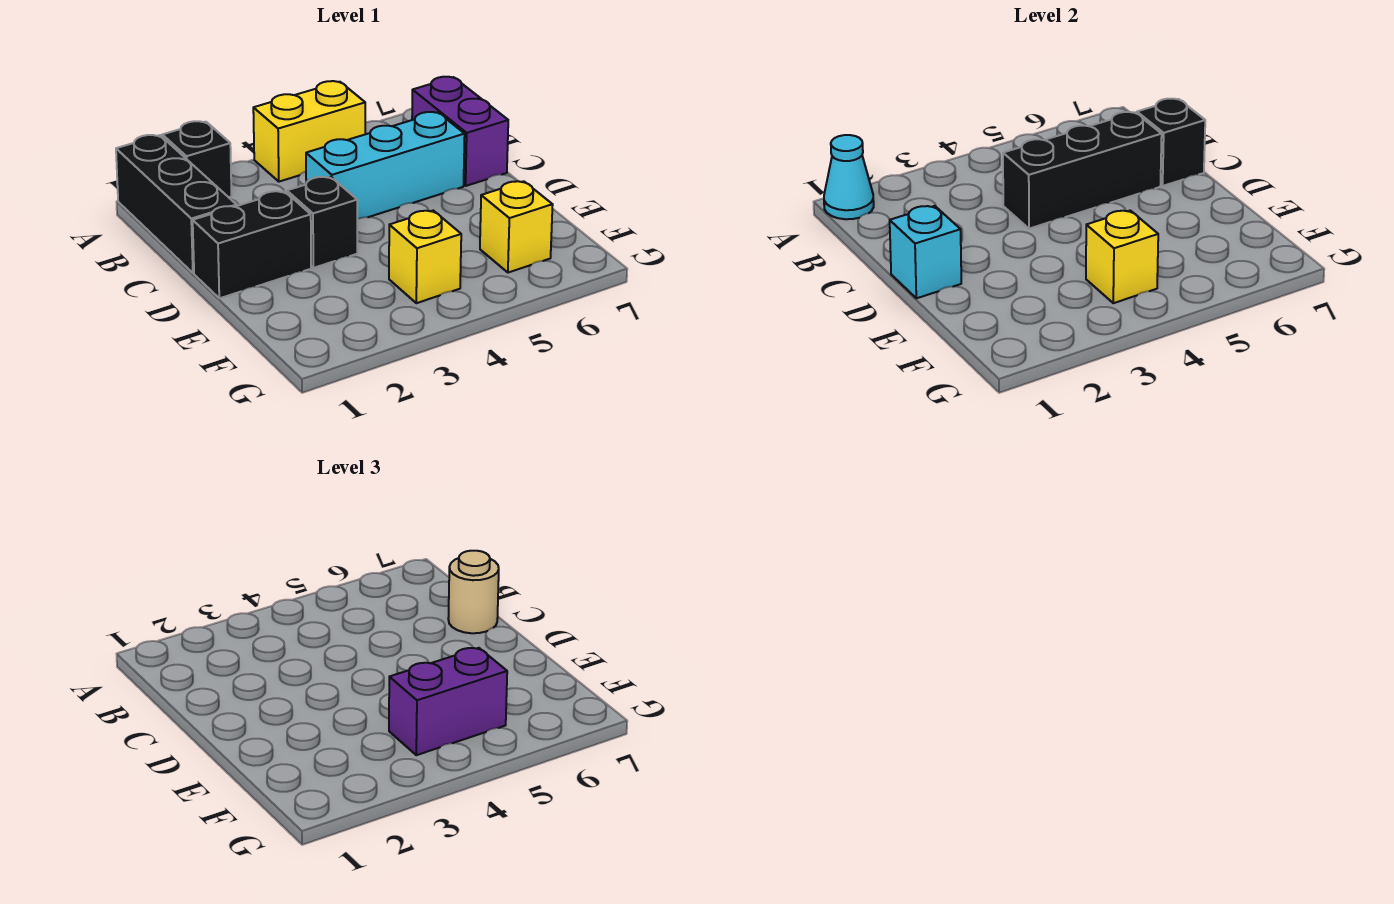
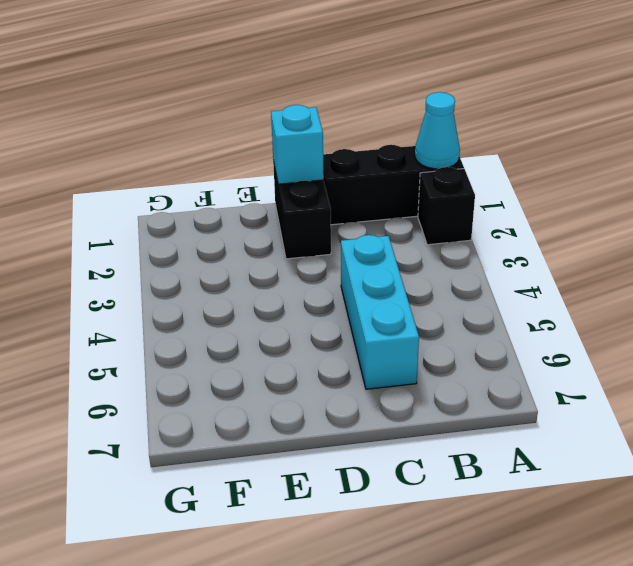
none -> yellow 1x2 brick [253,81,365,182]
none -> purple 1x2 brick [412,77,508,186]
none -> black 1x1 brick [287,177,357,268]

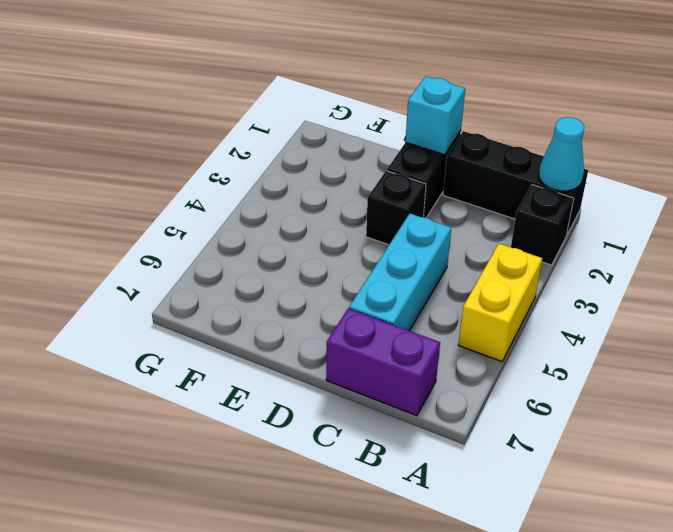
none -> yellow 1x1 brick [389,211,461,303]
none -> yellow 1x1 brick [480,181,553,273]
none -> black 1x3 brick [1003,112,1162,229]

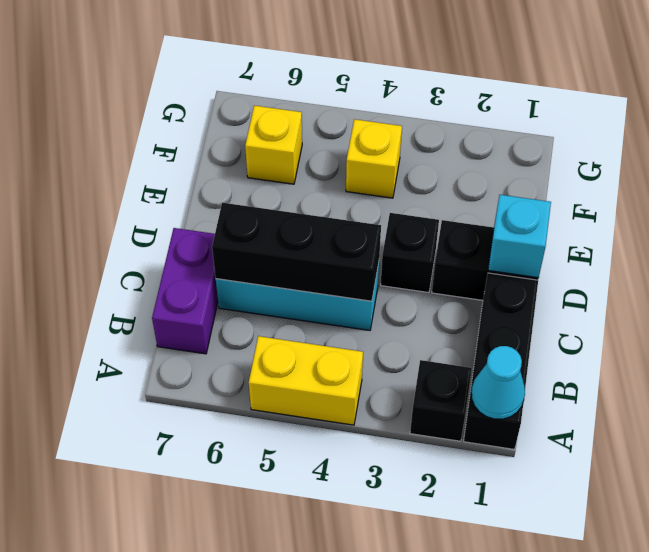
none -> black 1x1 brick [1137,99,1205,186]
none -> yellow 1x1 brick [1086,211,1158,303]
none -> tan 1x1 round brick [448,551,499,633]

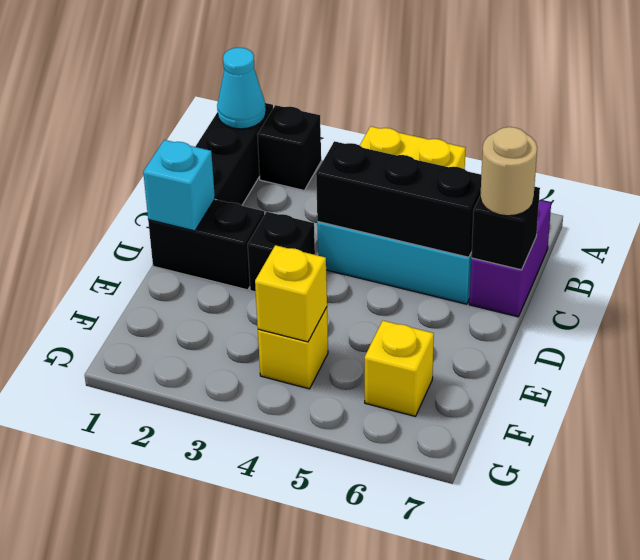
none -> purple 1x2 brick [389,648,507,755]

